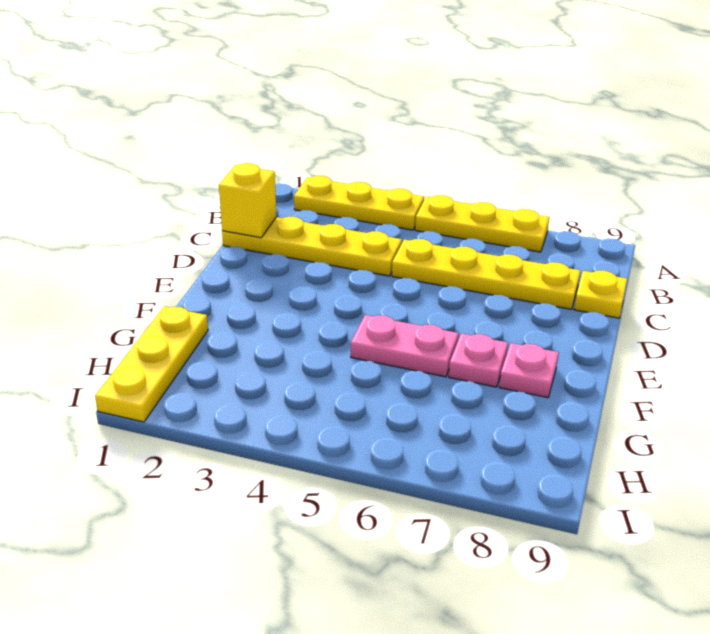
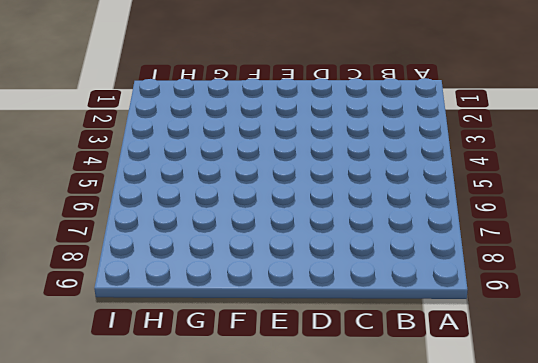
none -> yellow 1x3 plate [294,176,424,230]
none -> yellow 1x3 plate [415,195,549,252]

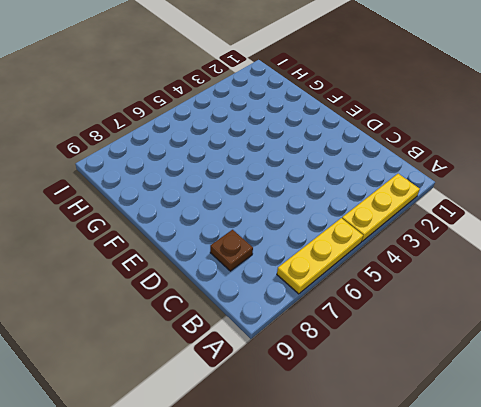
brown 1x1 plate [210,230,253,271] -> yellow 1x4 plate [392,239,580,309]
none -> yellow 1x4 plate [222,217,402,276]
none -> yellow 1x1 plate [574,271,627,318]

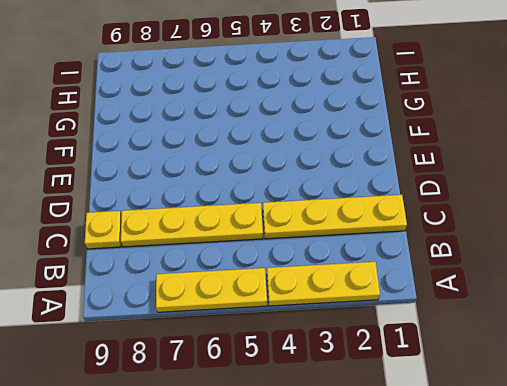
none -> pink 1x2 plate [351,315,459,377]
none -> pink 1x1 plate [449,334,508,387]

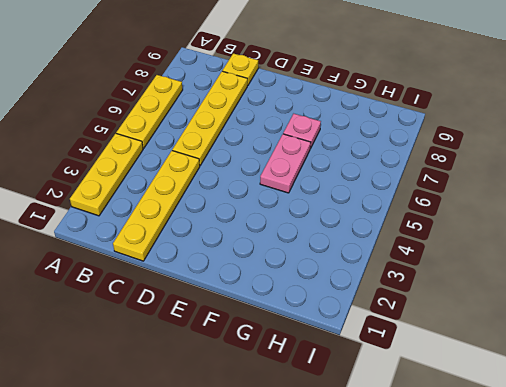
none -> pink 1x1 plate [499,343,559,398]
none -> yellow 1x3 plate [95,306,208,422]

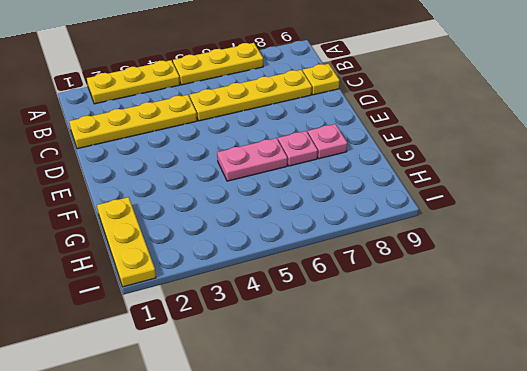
none -> yellow 1x1 brick [219,163,276,238]

